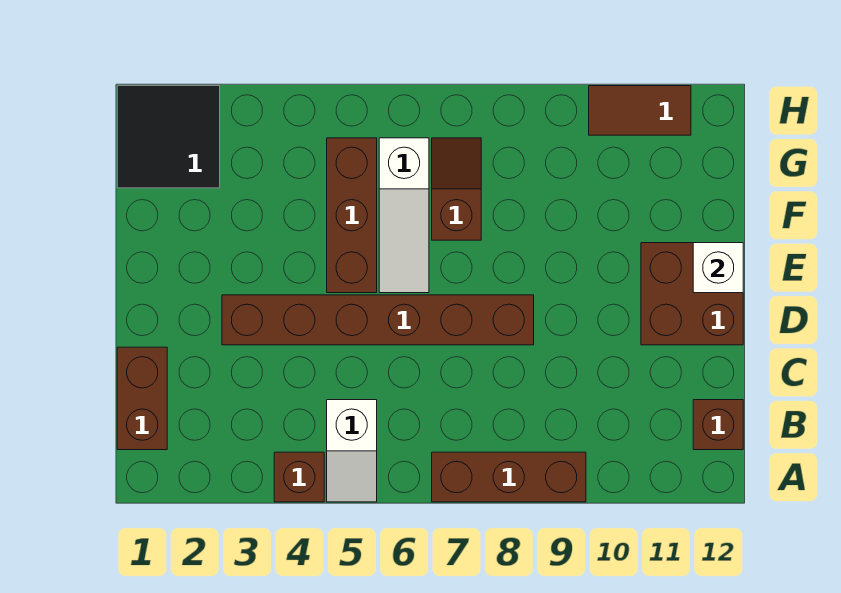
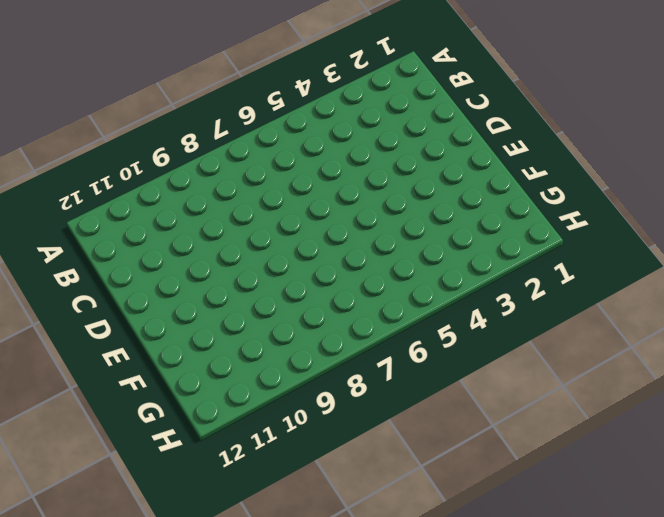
none -> brown 1x1 brick [274,452,324,502]
none -> white 1x2 slope [327,400,377,502]
none -> brown 1x3 brick [432,452,586,502]

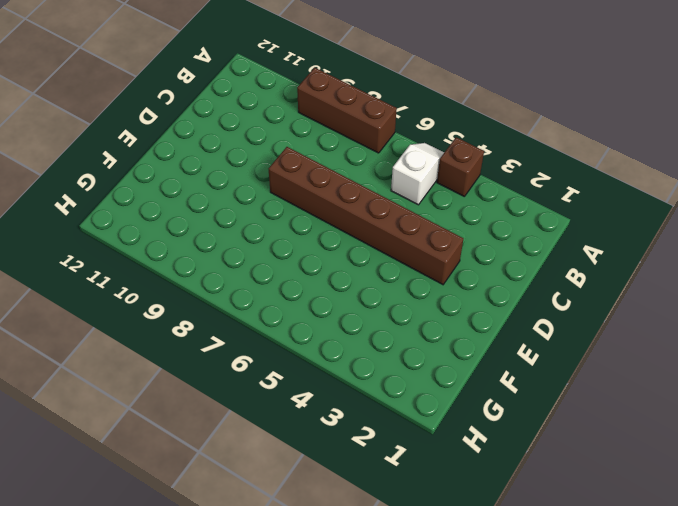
none -> brown 1x2 brick [117,347,167,450]
none -> brown 1x1 brick [693,400,743,450]
none -> brown 2x2 brick [641,243,743,345]

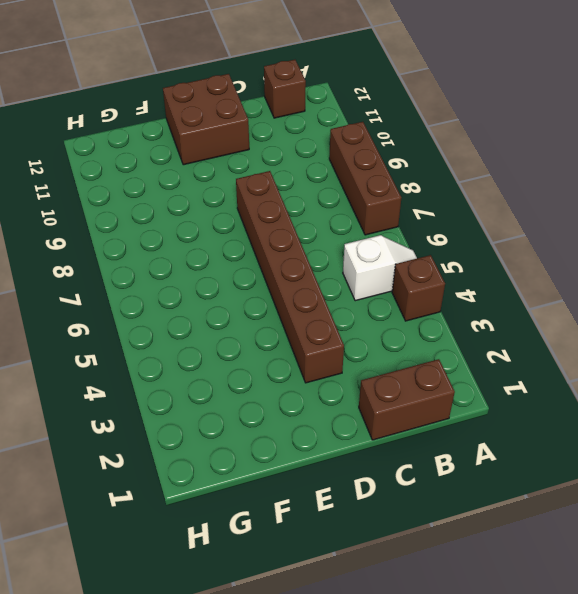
none -> brown 1x3 brick [327,138,377,293]
none -> white 1x3 slope [379,138,429,293]
none -> brown 1x2 slope [432,138,481,240]

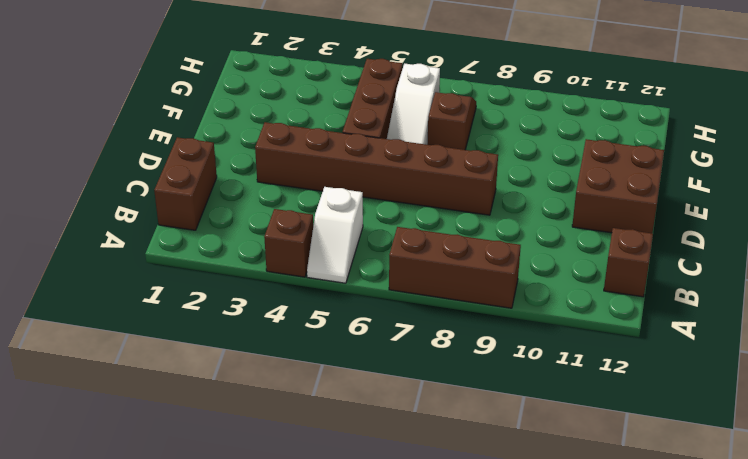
none -> black 2x2 tile [117,86,220,188]
none -> brown 1x2 tile [589,86,691,135]
none -> white 1x1 brick [693,243,743,293]

